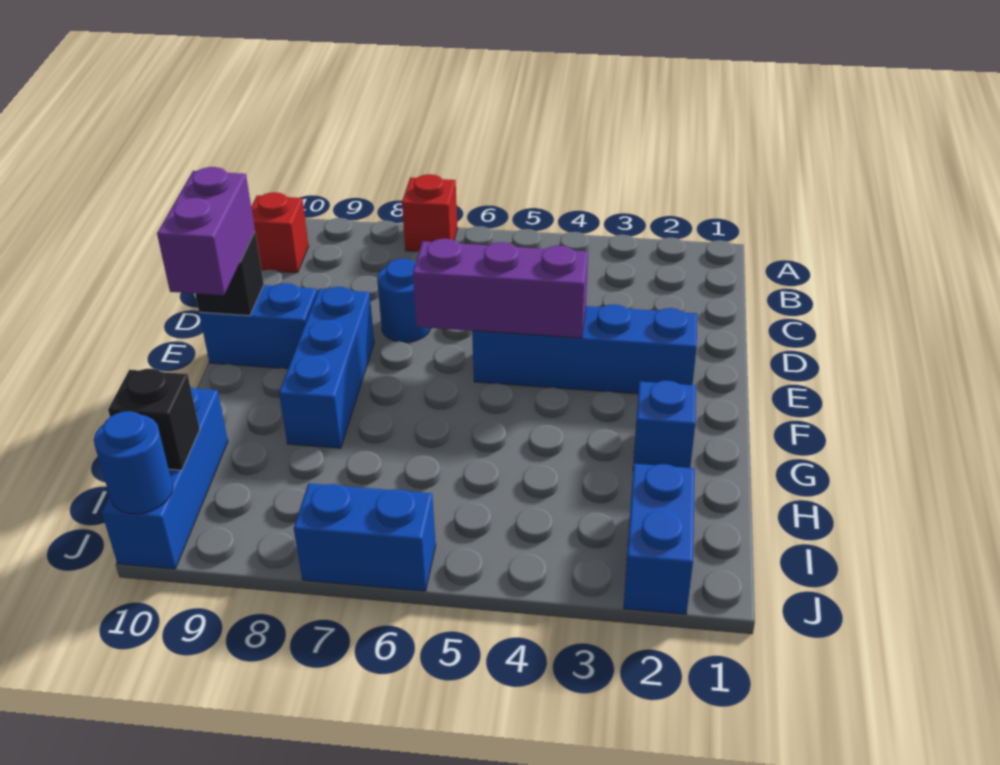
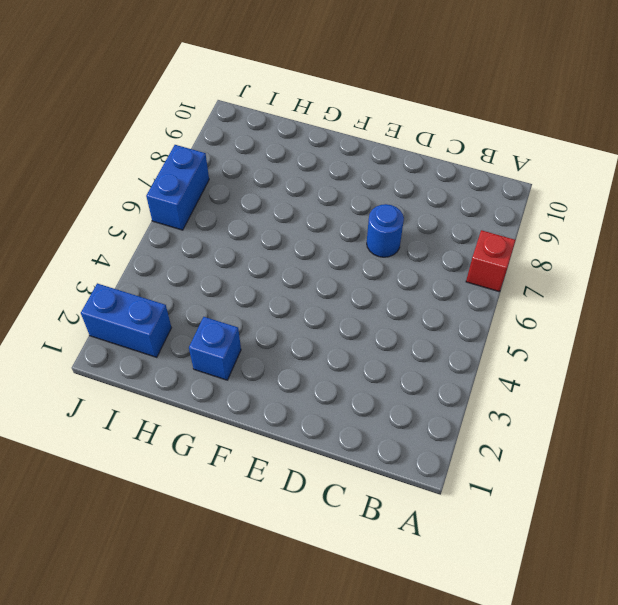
none -> red 1x1 brick [251,192,309,273]
none -> blue 1x4 brick [472,304,697,394]
none -> blue 1x3 brick [279,287,374,448]

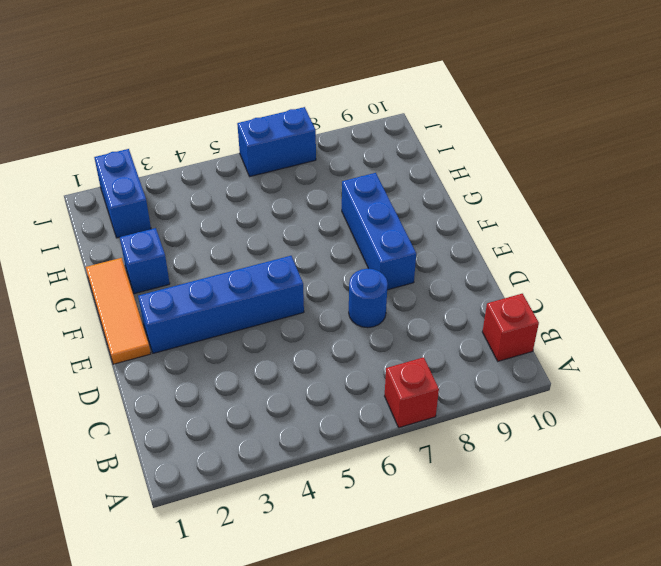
orange 1x3 tile [86,258,151,364] -> none
none -> blue 1x2 brick [199,283,317,369]
none -> blue 1x3 brick [102,386,228,569]
none -> purple 1x3 brick [413,239,588,338]

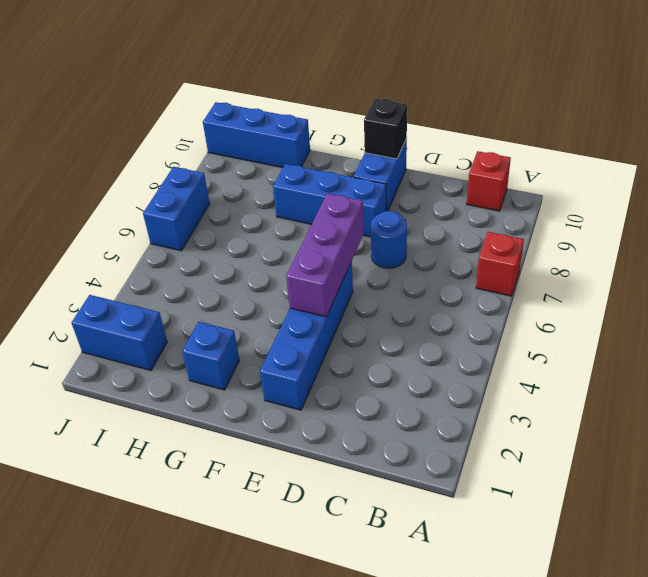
none -> black 1x1 brick [108,369,200,470]
none -> blue 1x1 round brick [94,411,173,514]
none -> purple 1x2 brick [157,167,255,295]

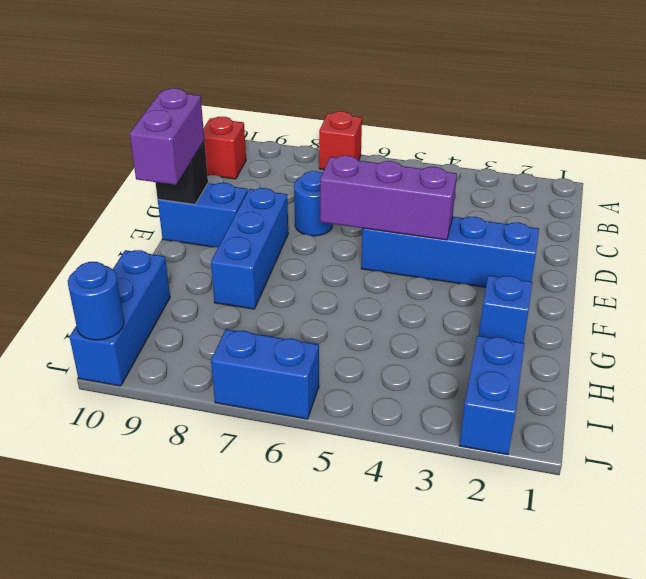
none -> black 1x1 brick [108,369,200,470]

